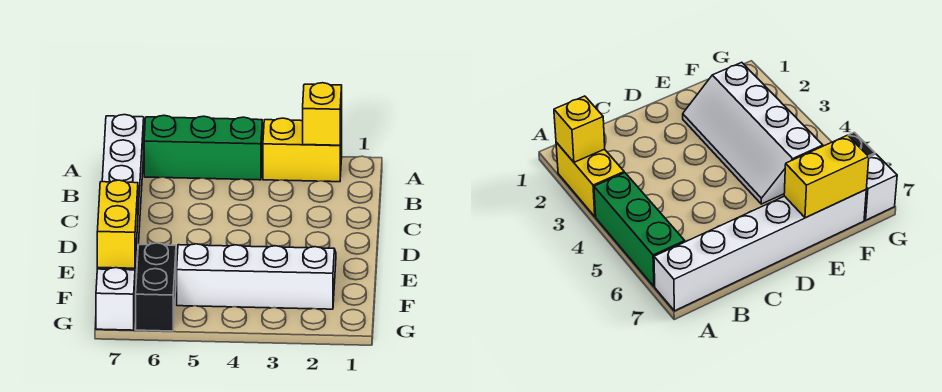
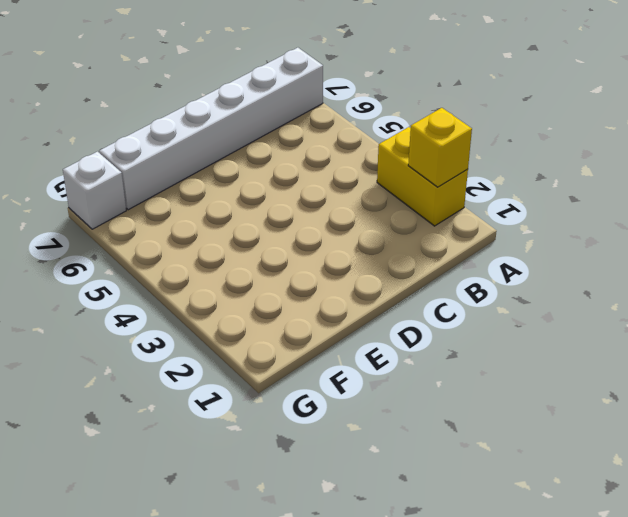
none -> green 1x3 brick [144,115,262,180]
none -> white 2x4 slope [177,244,336,309]

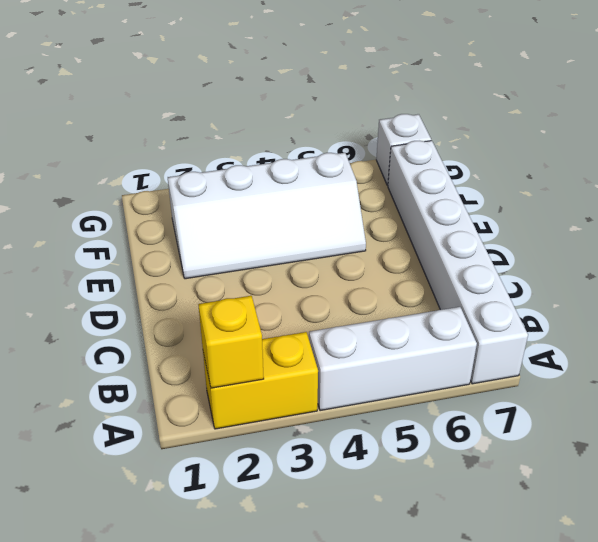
white 1x3 brick [309,307,477,411] -> green 1x3 brick [144,115,262,180]
none -> black 1x2 brick [136,243,176,331]
none -> yellow 1x2 brick [97,180,138,268]

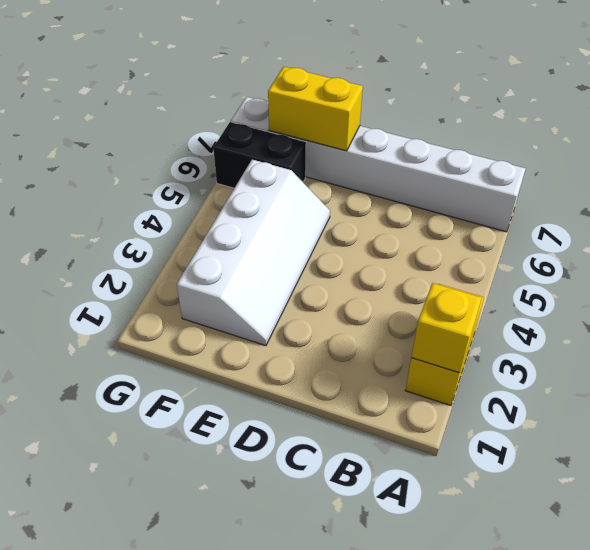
none -> green 1x3 brick [144,115,262,180]

